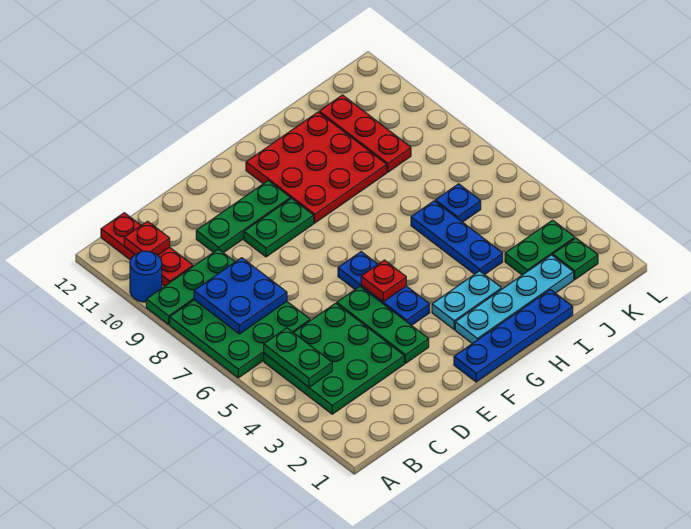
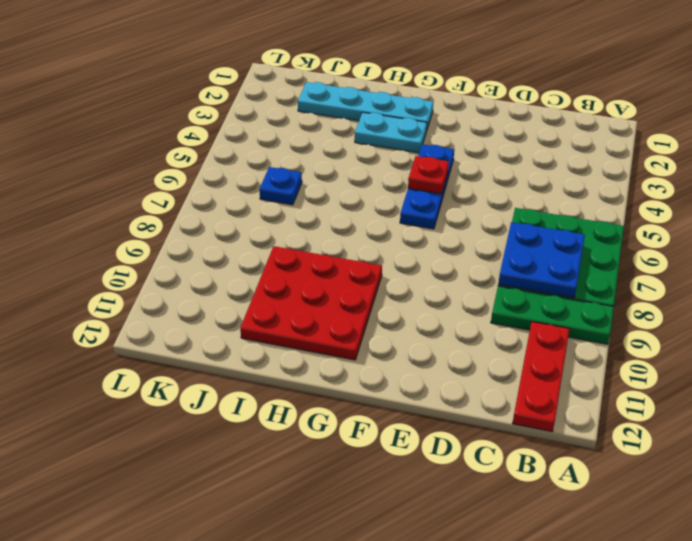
none -> blue 1x1 round brick [130,251,162,302]
none -> green 3x3 plate [264,303,404,414]
none -> green 1x3 plate [196,181,290,253]

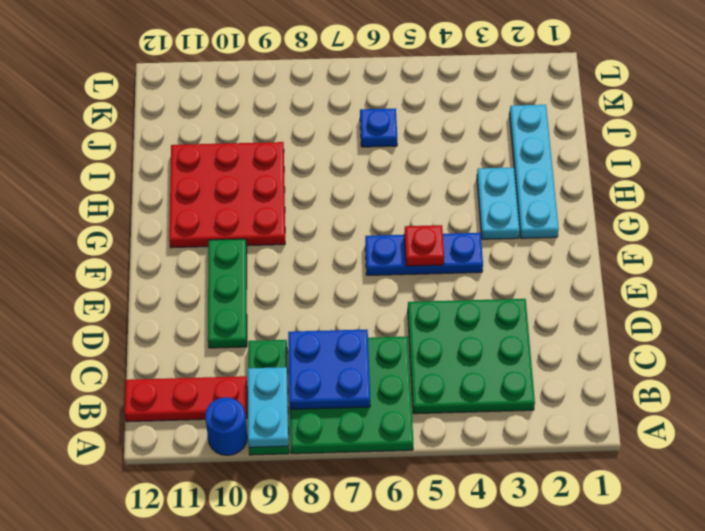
cyan 1x2 plate [248,367,288,447] -> none
none -> green 1x3 plate [337,287,429,363]
none -> green 1x2 plate [244,198,314,257]
none -> blue 1x4 plate [454,290,573,382]

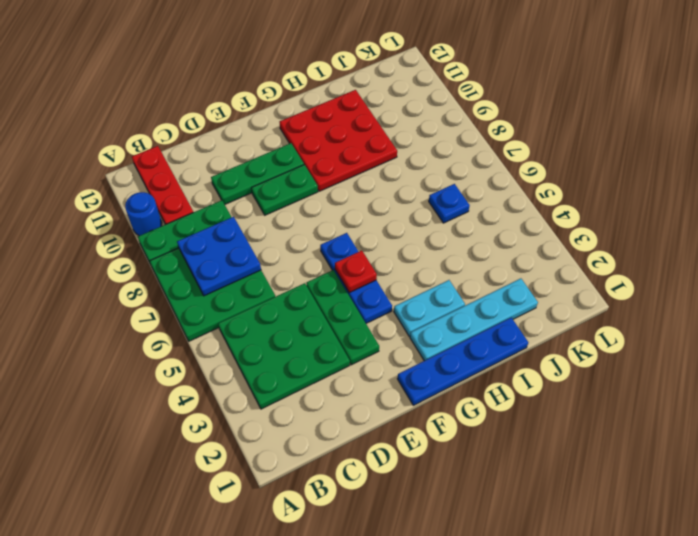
none -> blue 1x3 plate [411,201,503,275]
none -> green 1x2 plate [505,220,575,275]
none -> red 1x3 plate [319,95,411,172]

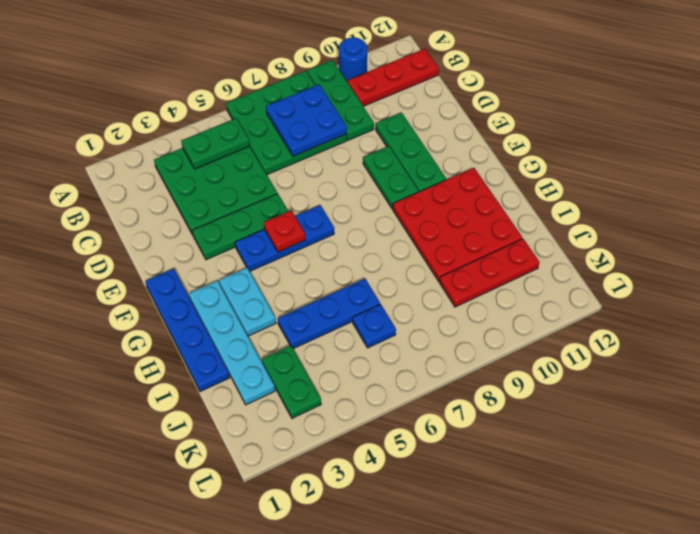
none -> green 1x1 plate [553,238,598,279]
none -> red 1x1 plate [124,221,170,255]

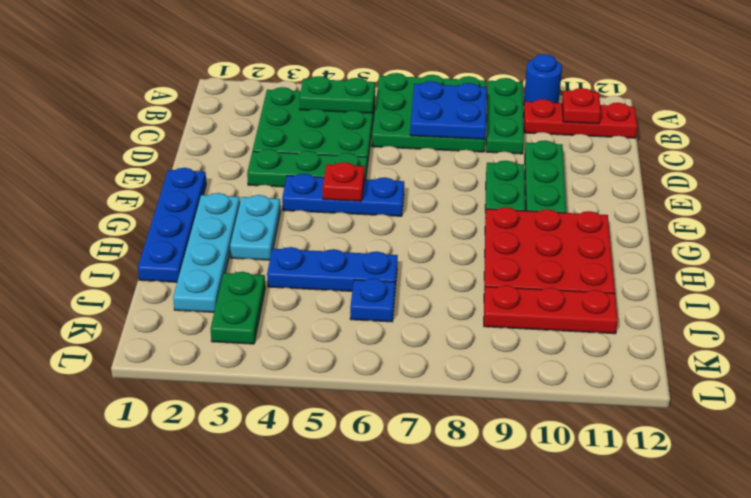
none -> green 1x1 plate [553,238,598,279]

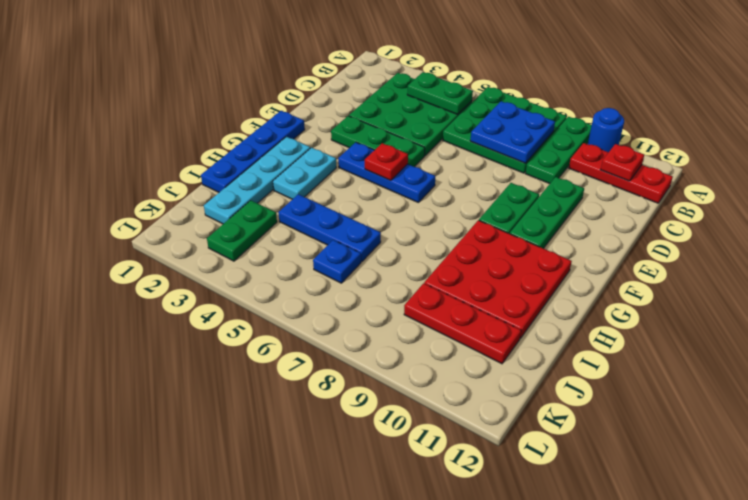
none -> green 1x1 plate [553,238,598,279]

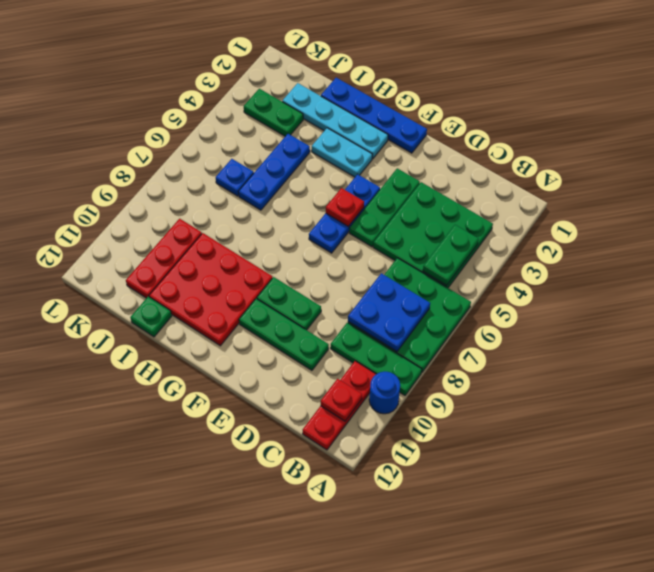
green 1x1 plate [130,297,172,337] -> green 1x1 plate moved to [553,238,598,279]

